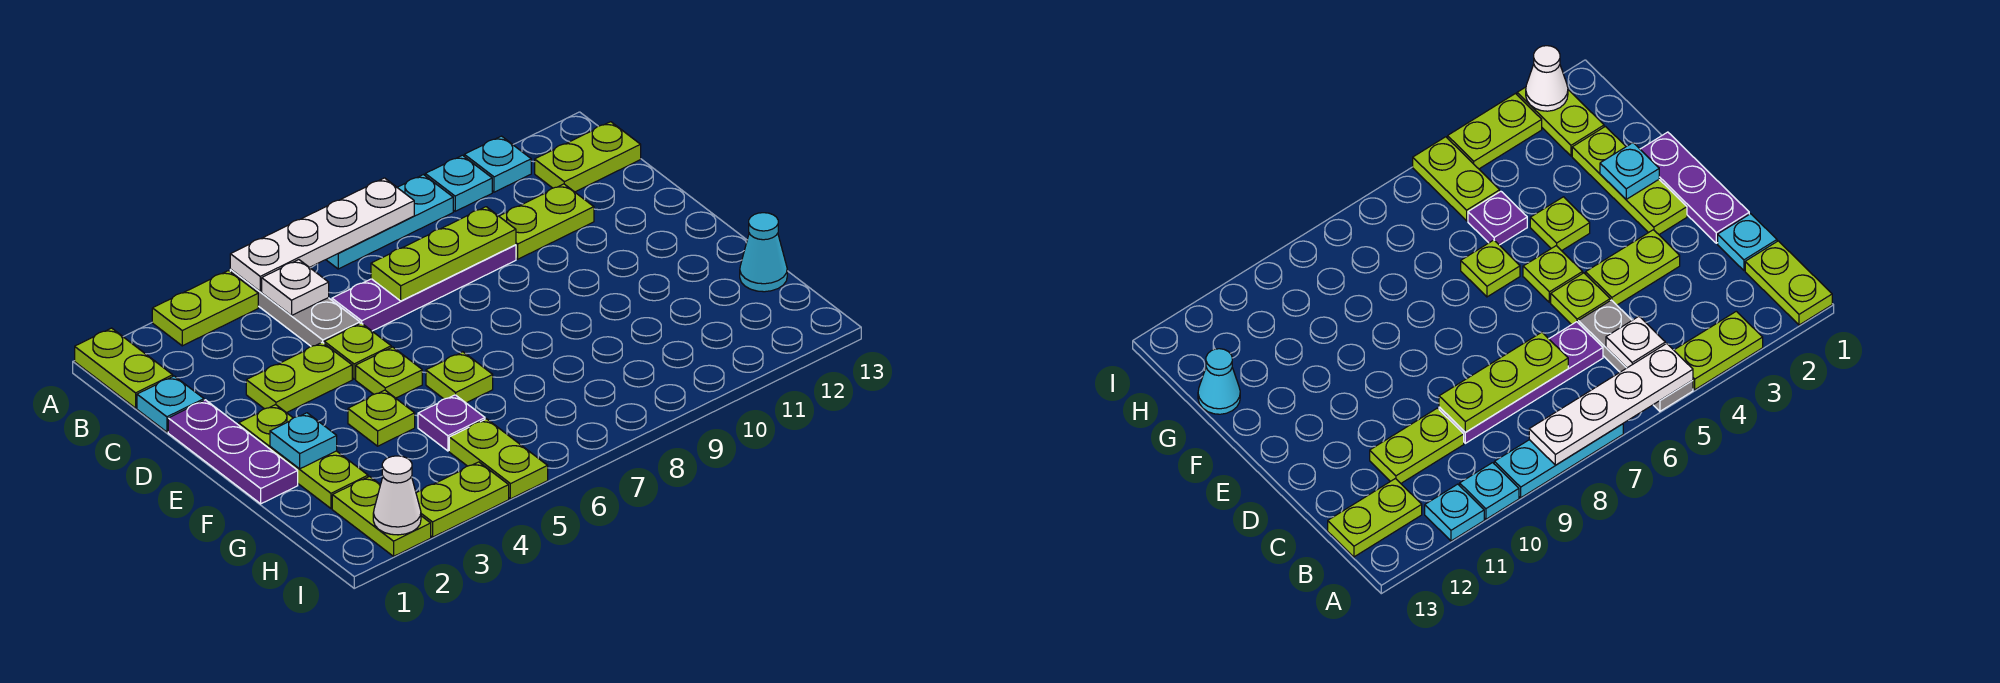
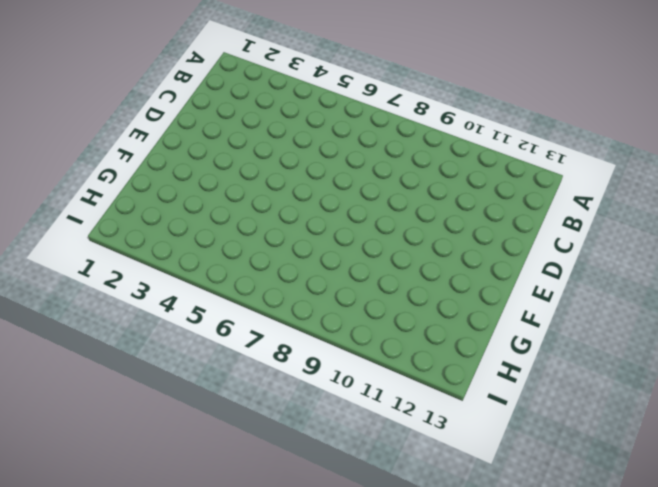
none -> lime 1x2 plate [75,328,173,408]
none -> lime 1x2 plate [152,271,258,346]
none -> grey 1x3 plate [230,270,360,346]

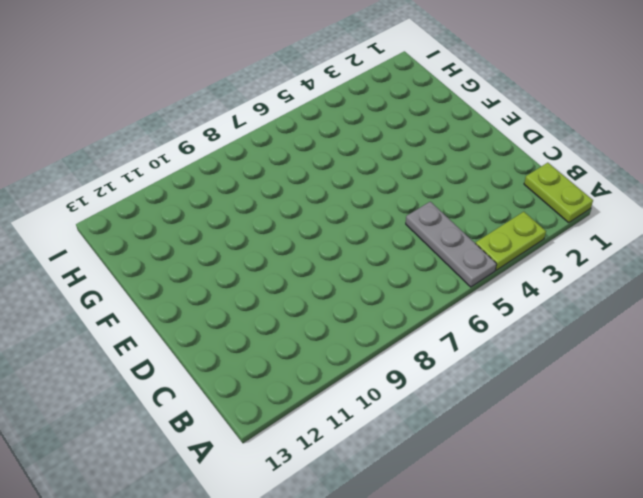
none -> cyan 1x3 plate [326,175,453,269]
none -> cyan 1x1 plate [425,155,492,211]
none -> cyan 1x1 plate [464,136,531,192]

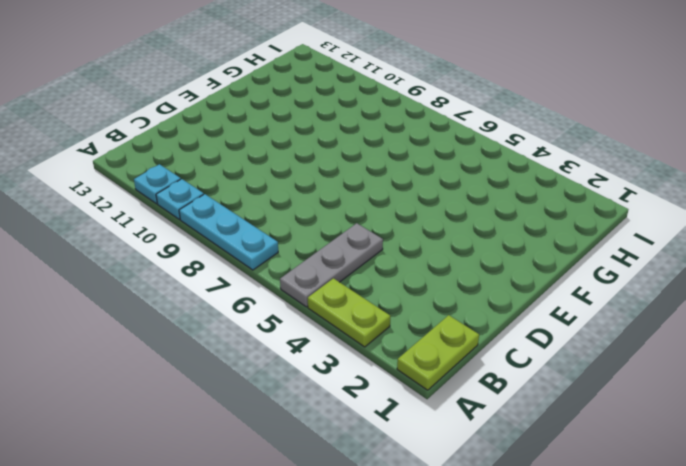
none -> lime 1x2 plate [535,122,641,192]
none -> cyan 1x1 plate [137,376,204,432]
none -> purple 1x4 plate [332,245,516,331]

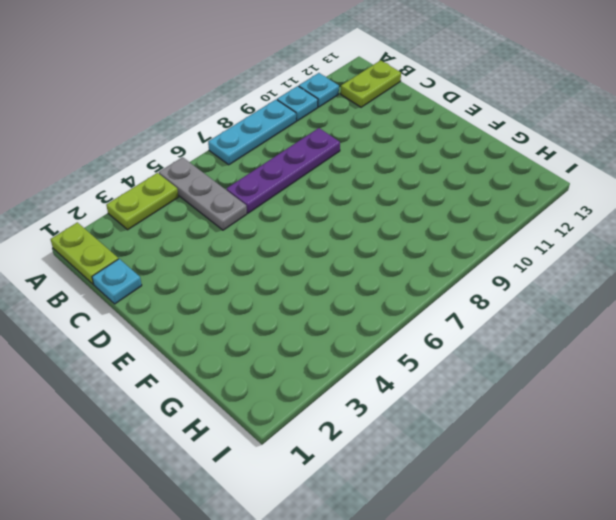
none -> lime 1x2 plate [499,184,594,259]
none -> purple 1x3 plate [168,400,298,504]
none -> lime 1x2 plate [246,342,352,413]

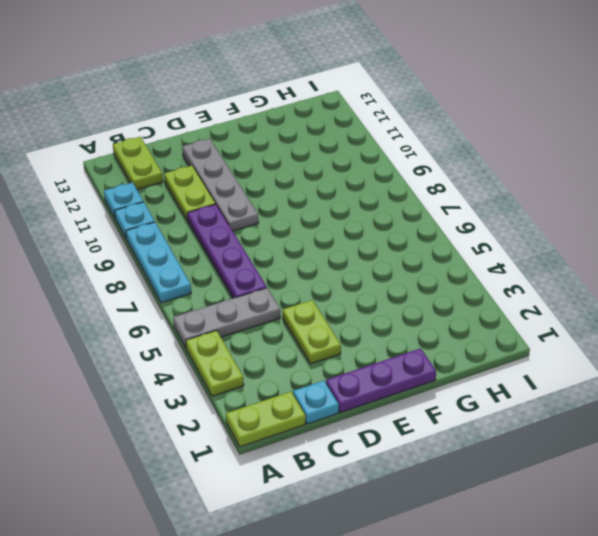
grey 1x4 plate [182,139,258,231] -> none
none -> lime 1x1 plate [324,323,391,379]
none -> lime 1x3 plate [239,405,368,509]
none -> lime 1x1 plate [356,347,422,398]

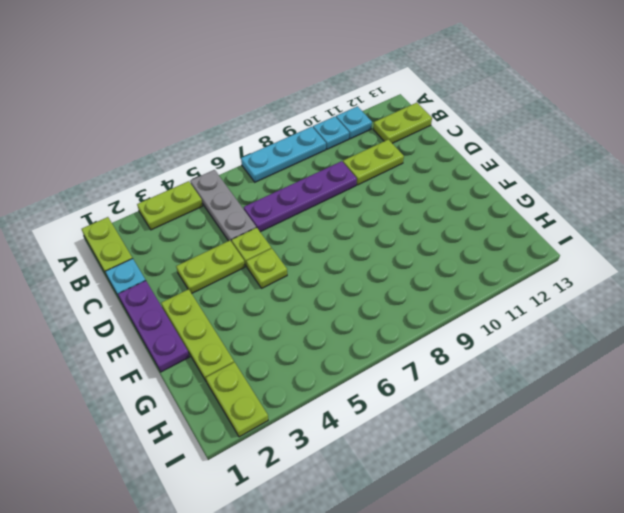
none -> lime 1x1 plate [348,390,415,446]
none -> lime 1x1 plate [426,352,493,403]
none -> purple 1x1 plate [418,395,485,451]

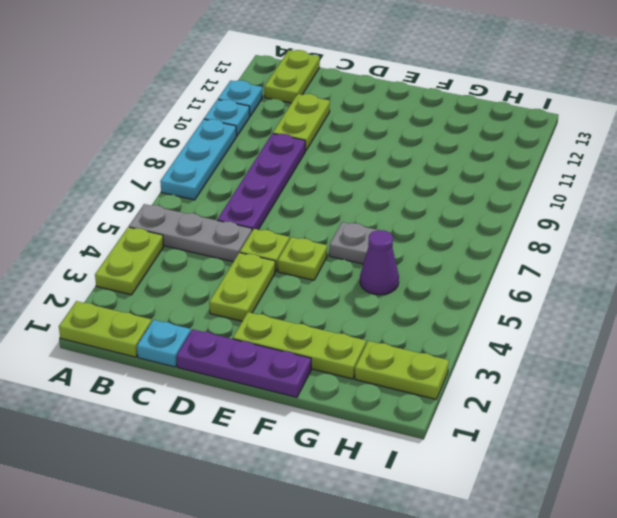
grey 1x1 plate [329,222,377,264] -> lime 1x1 plate [426,352,493,403]
purple 1x1 cone [360,230,399,295] -> purple 1x1 plate [418,395,485,451]
none -> lime 1x1 plate [348,390,415,446]
none -> cyan 1x1 cone [740,213,787,292]
none -> lime 1x2 plate [449,419,548,499]

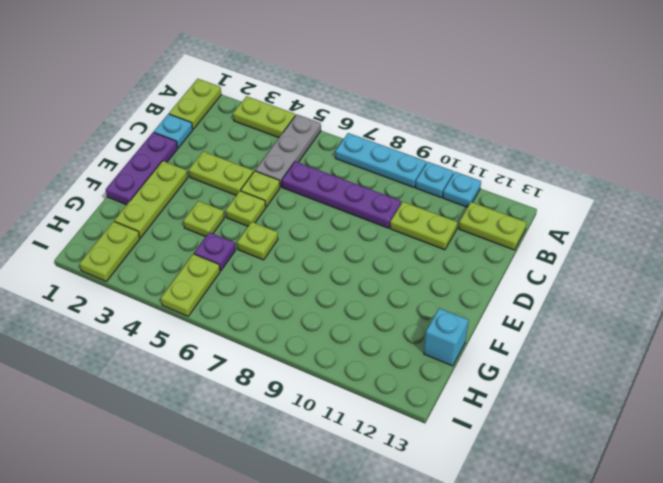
cyan 1x1 brick [424,308,468,366] -> cyan 1x1 cone [740,213,787,292]
none -> lime 1x2 plate [416,462,509,537]
none -> white 1x4 plate [230,178,414,292]
none -> white 1x1 plate [262,260,329,315]

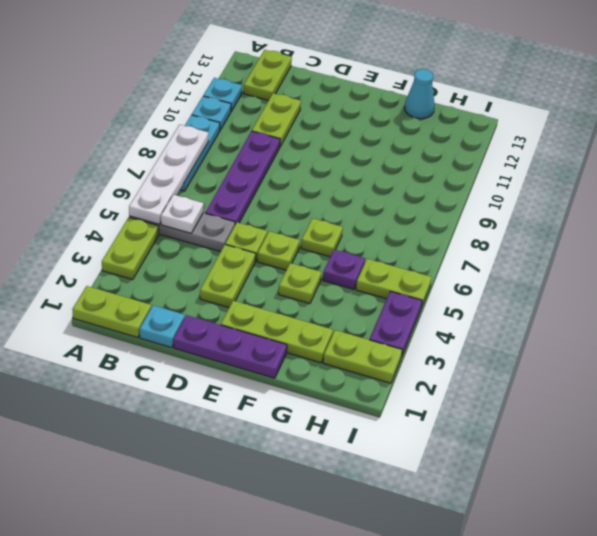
purple 1x2 plate [370,291,422,357] -> lime 1x2 plate [416,462,509,537]
none -> lime 1x3 plate [371,207,516,301]
none -> cyan 1x1 plate [270,413,337,469]
none -> white 1x1 cone [373,456,421,535]

